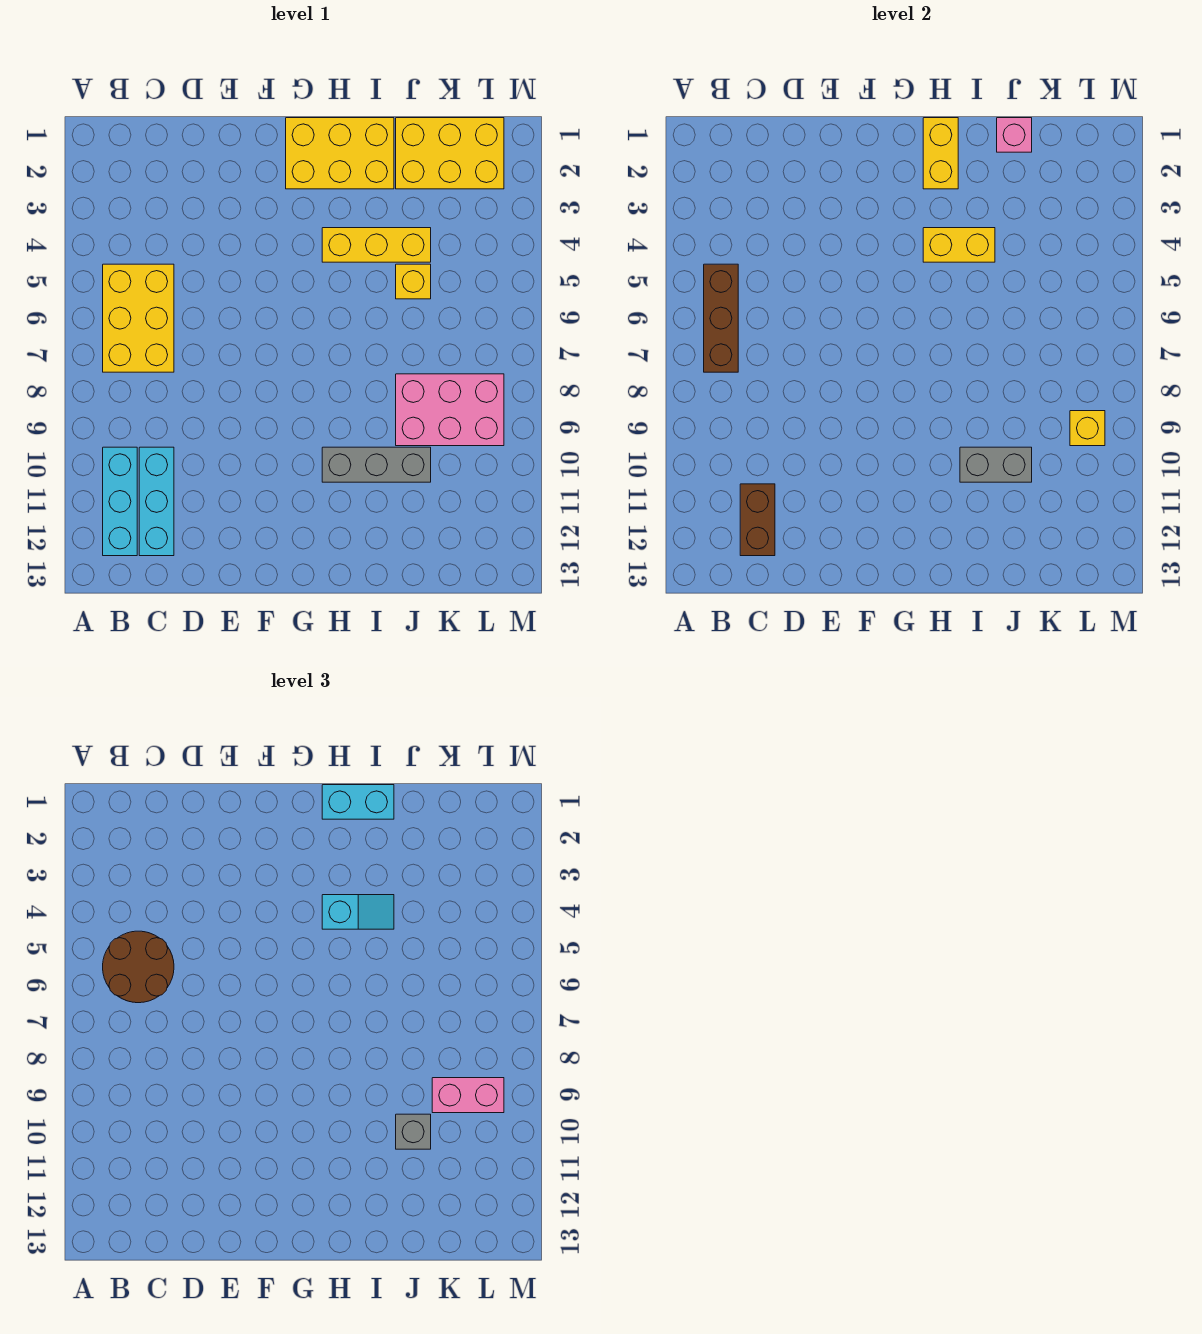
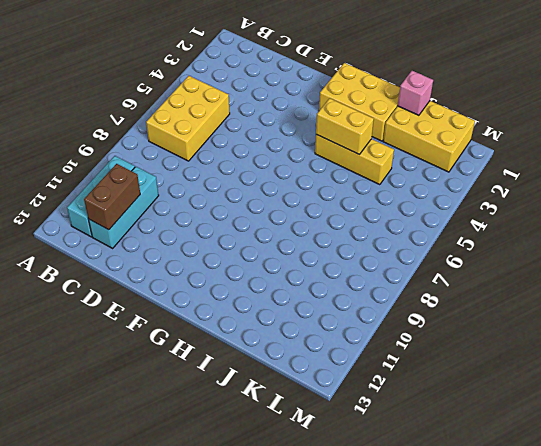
none -> grey 1x3 brick [322,447,431,482]
none -> yellow 1x1 brick [396,264,431,299]
none -> pink 2x3 brick [396,374,504,446]

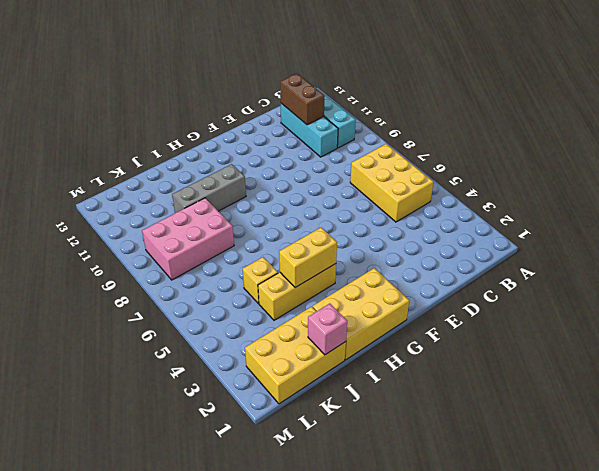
none -> brown 1x3 brick [704,264,738,372]
none -> yellow 1x2 brick [923,118,958,189]
none -> grey 1x2 brick [960,447,1032,482]

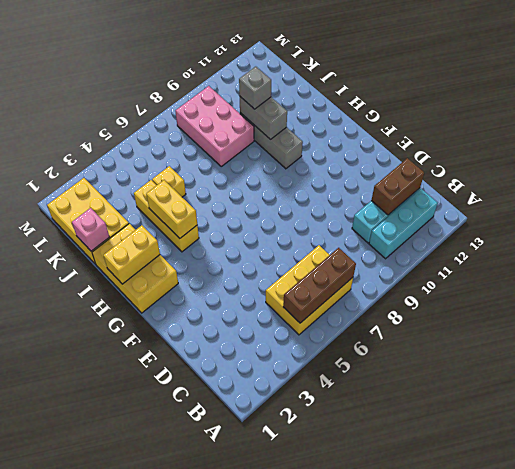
none -> yellow 1x1 brick [1070,411,1105,446]
none -> brown 2x2 round brick [103,931,174,1003]
none -> cyan 1x2 brick [322,785,394,819]

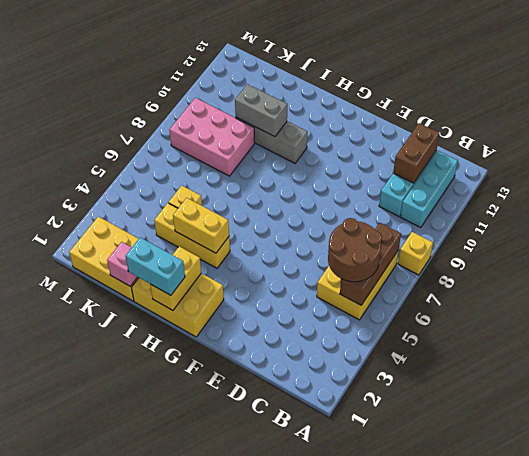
yellow 1x1 brick [398,232,433,275] -> yellow 1x1 brick moved to [1070,411,1105,446]
none -> cyan 1x2 slope [322,895,394,929]
none -> grey 1x1 brick [396,1114,431,1149]
none -> pink 1x2 brick [432,1078,504,1113]

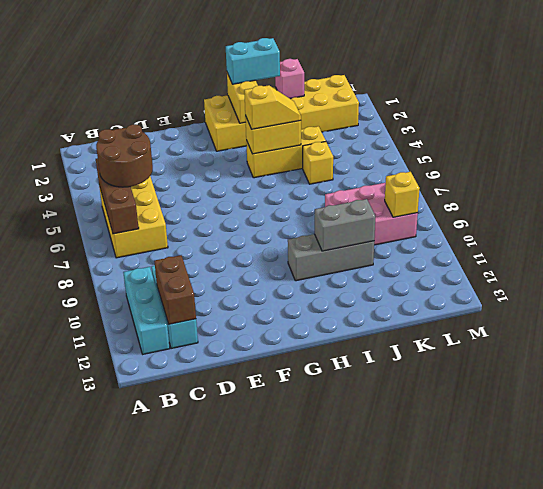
yellow 1x2 slope [244,85,301,129] -> cyan 1x2 slope [322,895,394,929]
none -> grey 1x1 brick [396,1114,431,1149]
none -> pink 1x2 brick [432,1078,504,1113]

